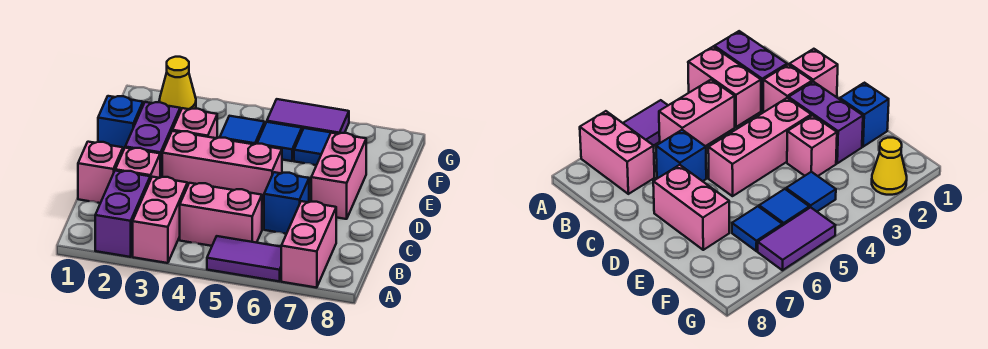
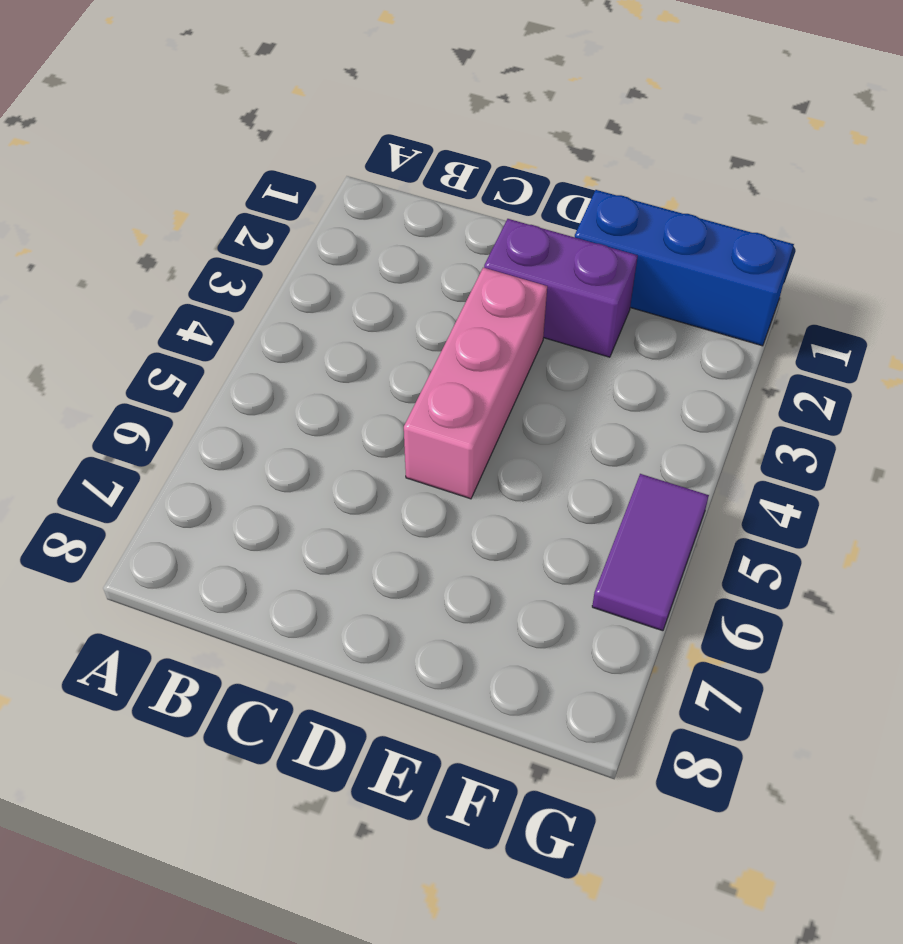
blue 1x3 brick [575,190,794,346] -> blue 1x1 brick [98,96,143,151]
none -> purple 1x2 brick [95,171,150,257]
none -> pink 1x2 brick [133,177,187,263]
none -> purple 1x2 tile [207,236,281,281]

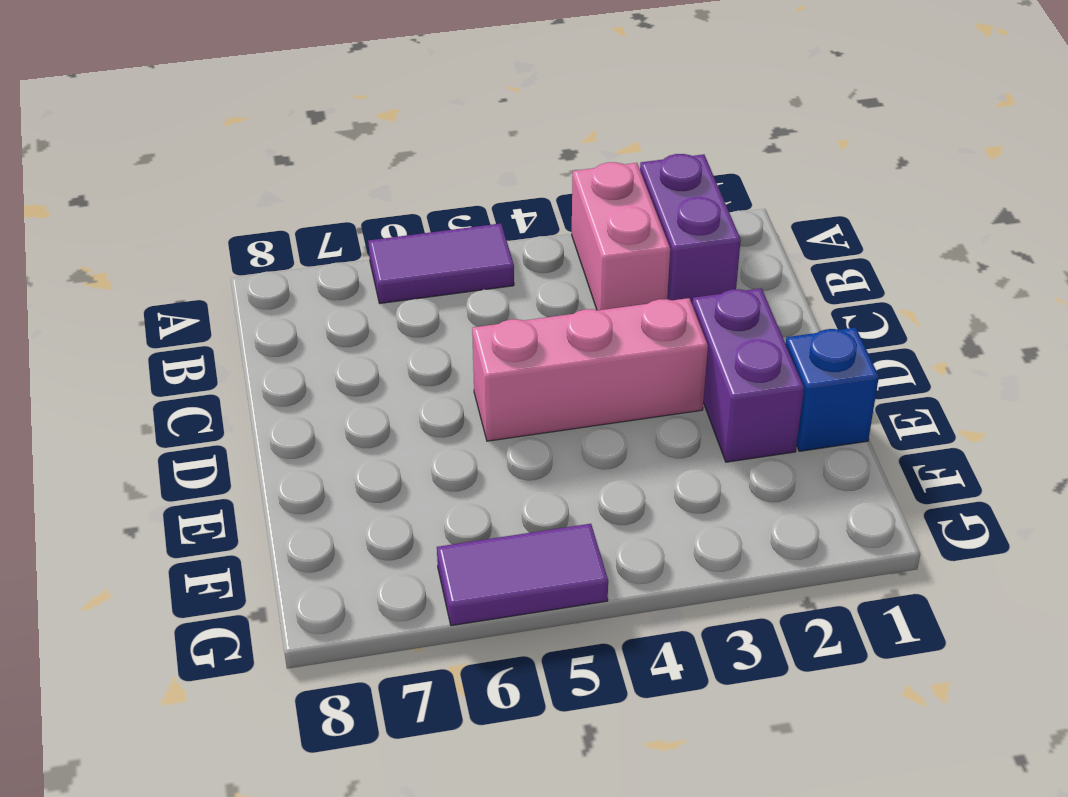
none -> pink 1x2 brick [281,201,336,288]
none -> pink 1x2 brick [180,183,262,246]
none -> pink 1x1 brick [78,142,123,203]

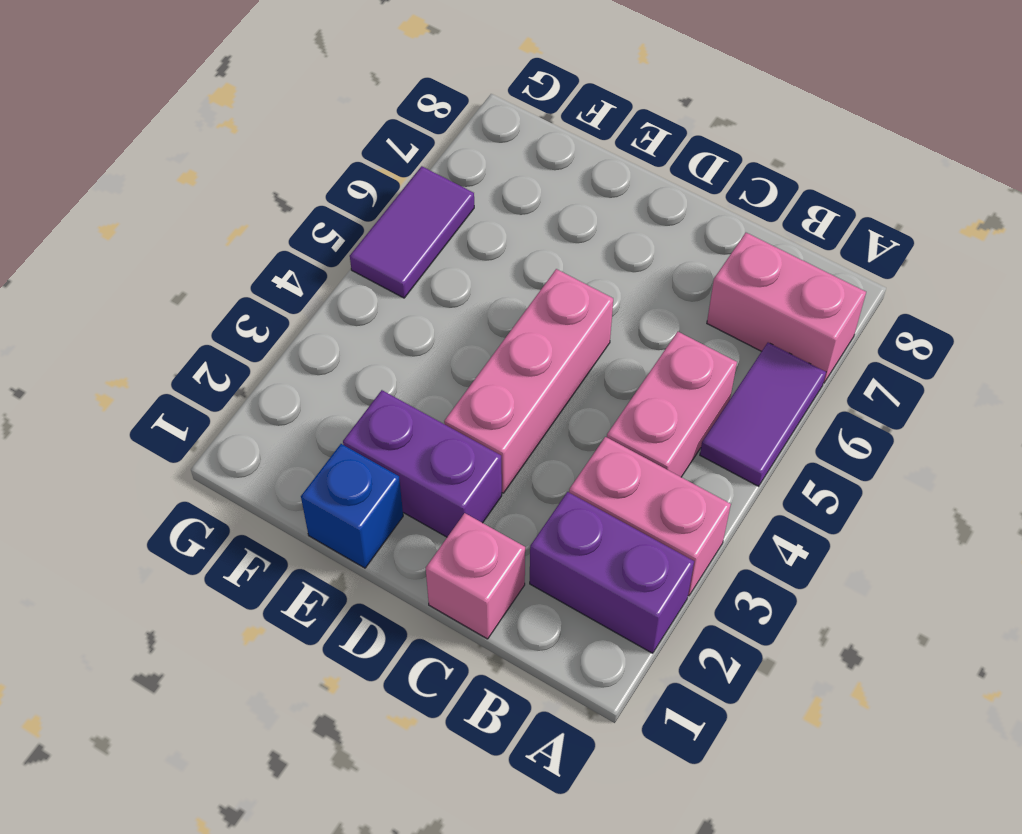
none -> pink 1x1 brick [115,148,160,180]
none -> blue 1x1 brick [264,172,309,234]
none -> pink 1x2 brick [311,133,366,219]

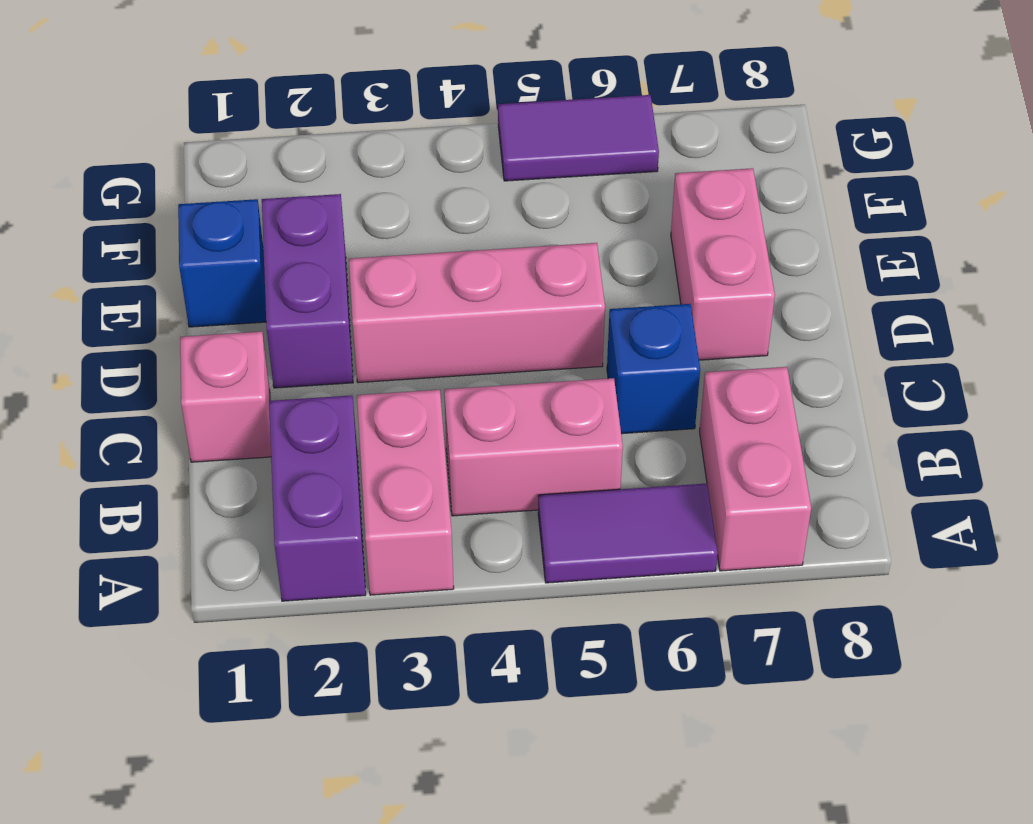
none -> pink 1x1 brick [115,148,160,180]
none -> pink 1x1 brick [172,108,217,138]
none -> blue 1x1 tile [220,116,265,144]

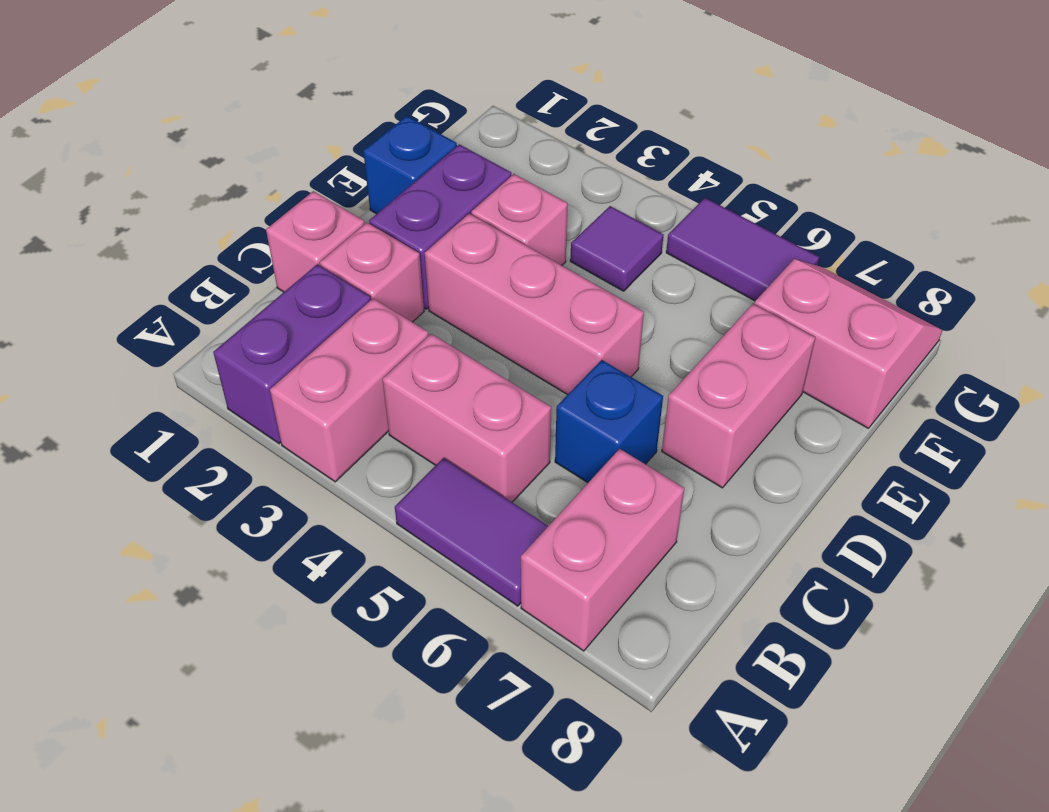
purple 1x1 tile [570,206,663,291] -> blue 1x1 tile [220,116,265,144]
pink 2x2 slope [755,259,942,428] -> none
none -> blue 1x1 tile [257,122,302,161]
none -> blue 1x1 tile [294,128,331,165]
none -> yellow 1x1 cone [159,57,196,111]

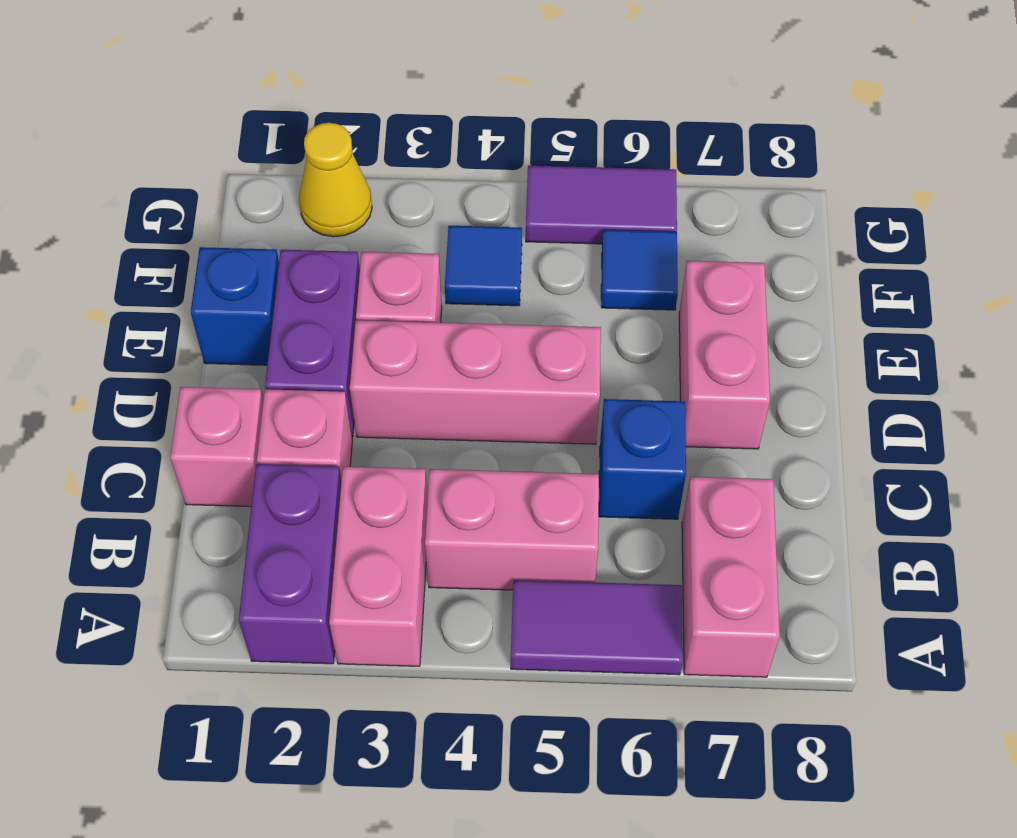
none -> blue 1x1 tile [257,122,302,161]

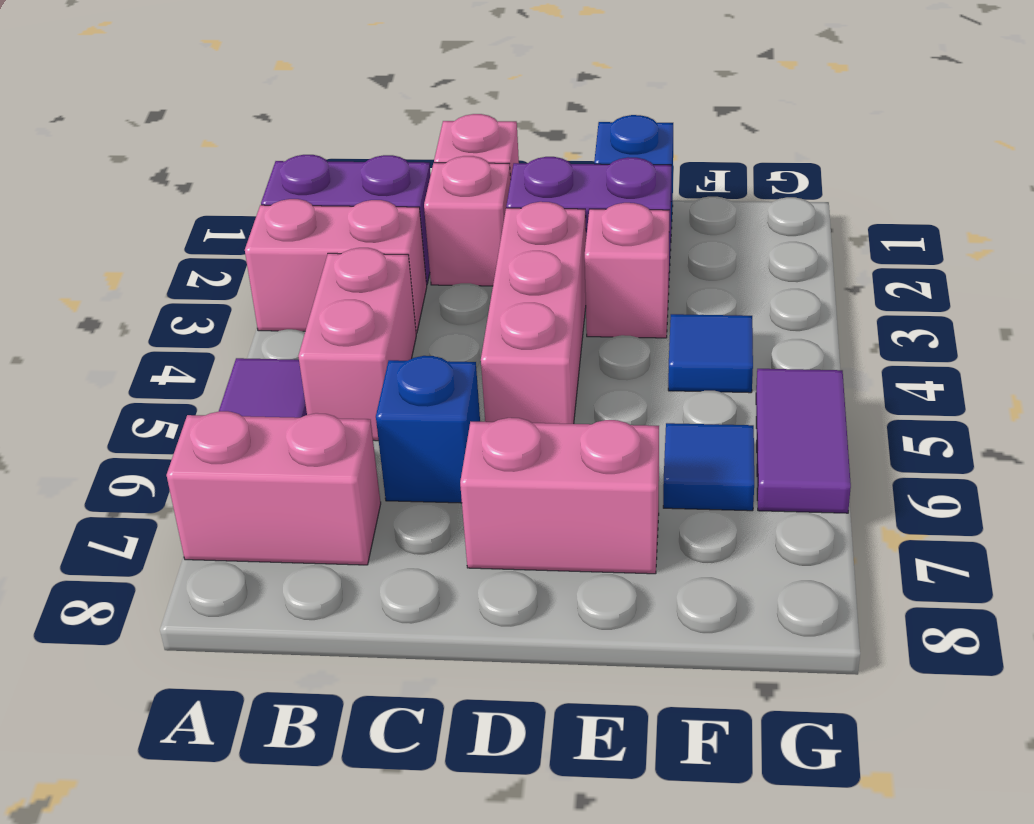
none -> blue 1x1 tile [257,122,302,161]
none -> yellow 1x1 cone [159,57,196,111]

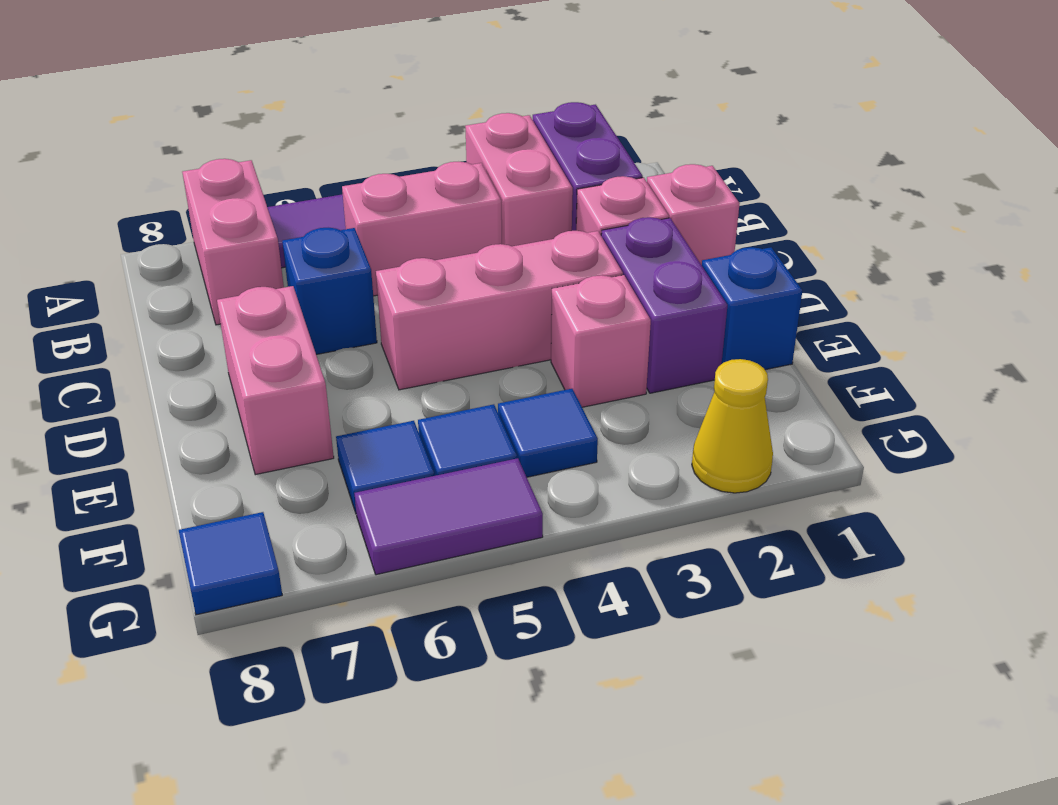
blue 1x1 tile [179,512,282,615] -> none

